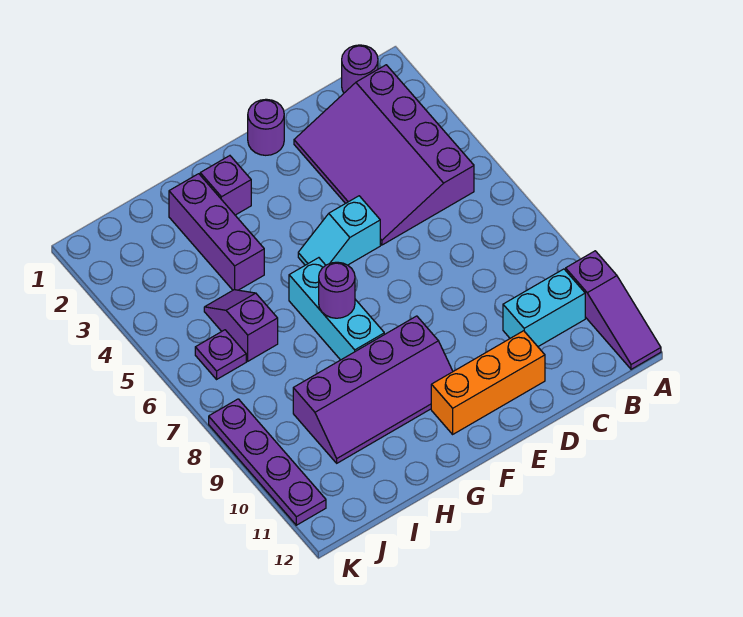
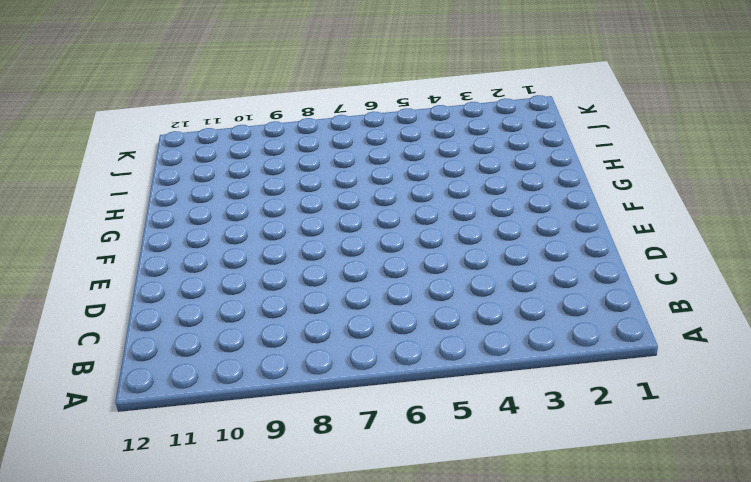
none -> purple 1x3 slope [566,251,661,369]
none -> purple 1x1 round brick [342,45,378,93]
none -> purple 3x4 slope [294,65,474,245]

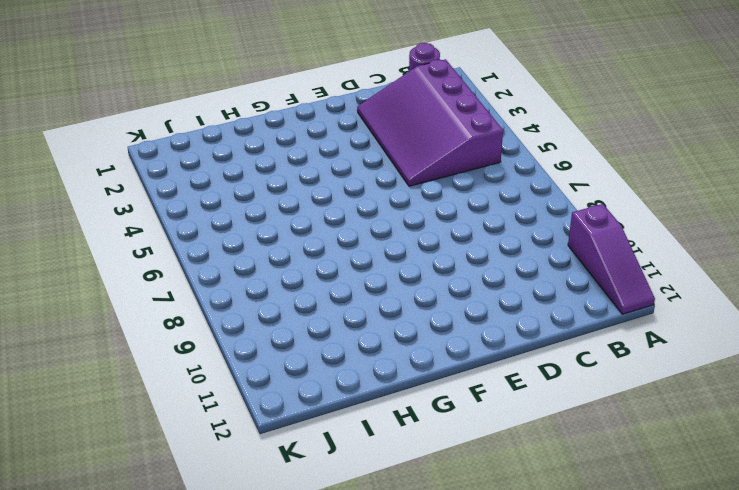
none -> cyan 1x2 brick [503,269,585,347]
none -> orange 1x3 brick [431,331,545,434]
none -> purple 1x1 round brick [248,99,284,155]

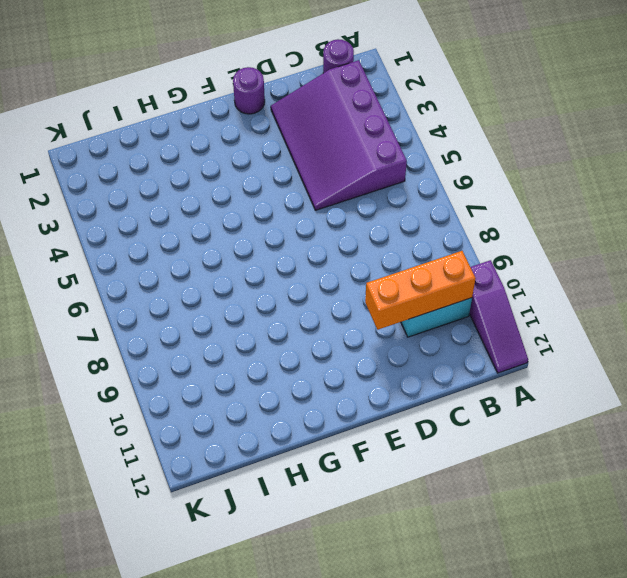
orange 1x3 brick [365,251,476,330] -> orange 1x3 brick moved to [431,331,545,434]
none -> cyan 1x2 slope [298,196,380,265]
none -> purple 2x4 slope [293,316,453,463]
none -> purple 1x1 brick [200,156,251,215]

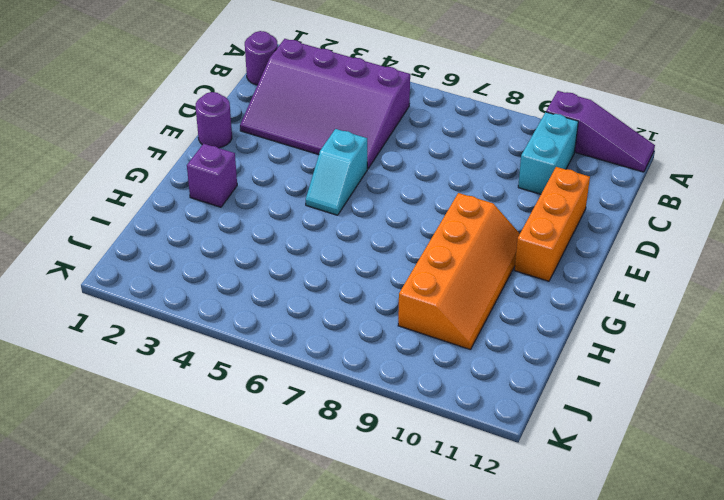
orange 2x4 slope [398,193,520,350] -> purple 2x4 slope [293,316,453,463]
none -> cyan 1x3 brick [289,258,384,360]
none -> purple 1x3 brick [169,174,264,290]
none -> purple 1x2 slope [204,290,278,361]

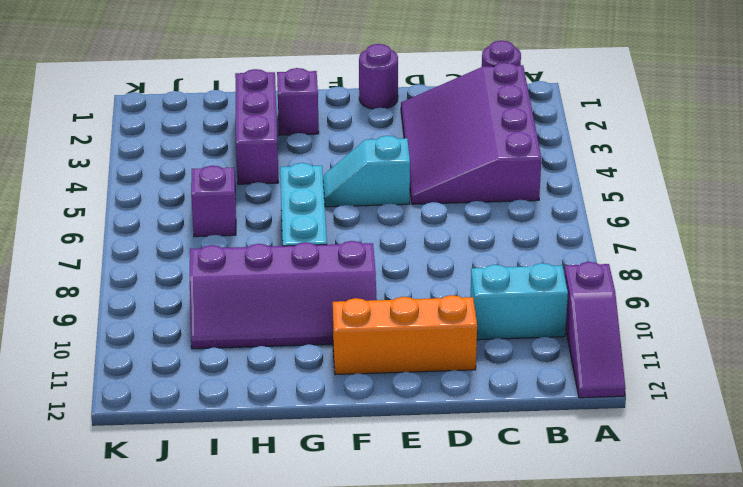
none -> purple 1x1 plate [195,330,246,379]
none -> purple 1x4 plate [209,399,326,525]
none -> purple 1x1 round brick [319,262,355,318]

